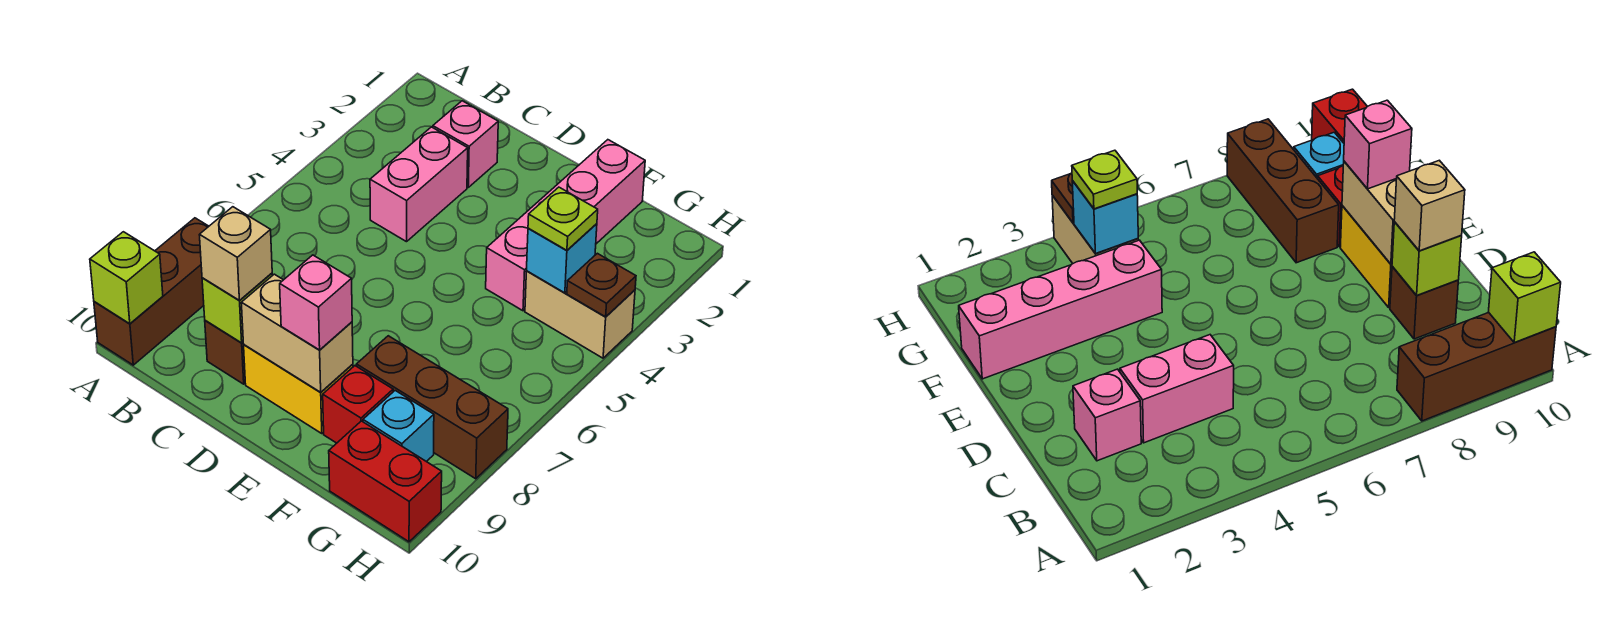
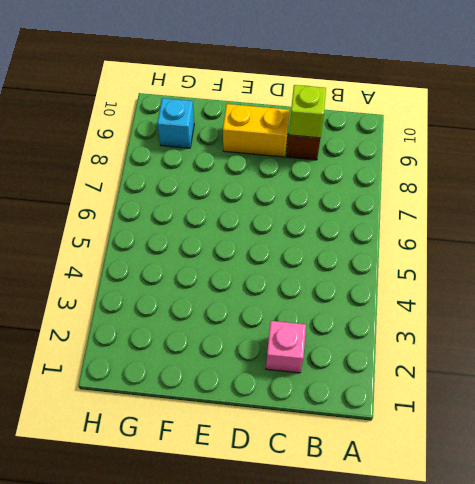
none -> brown 1x3 brick [94,218,209,365]
none -> pink 1x2 brick [370,127,468,242]
none -> pink 1x4 brick [486,140,645,311]

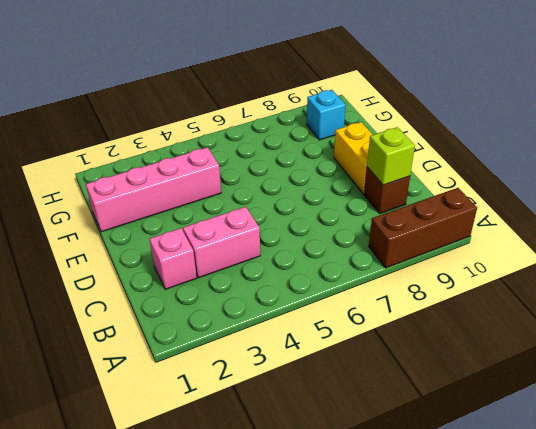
none -> brown 1x3 brick [356,336,508,479]
none -> red 1x1 brick [323,366,393,443]
none -> tan 1x2 brick [525,271,635,358]

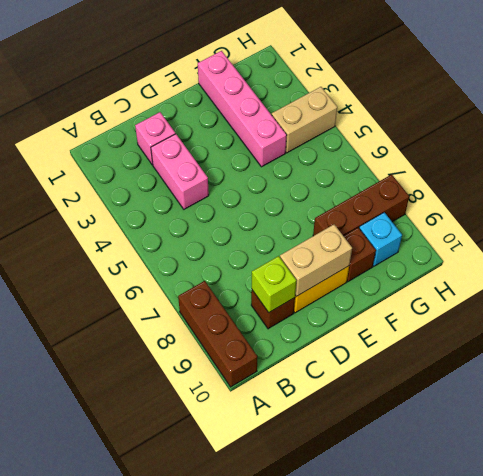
brown 1x1 brick [344,228,376,282] -> red 1x1 brick [323,366,393,443]
none -> red 1x2 brick [329,421,442,542]
none -> lime 1x1 brick [90,232,163,324]
none -> cyan 1x1 brick [527,224,597,293]

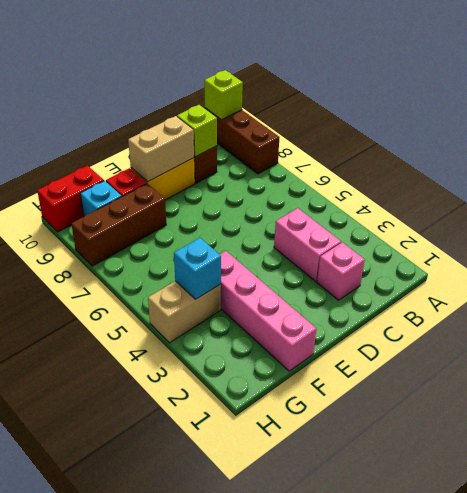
none -> brown 1x1 plate [567,253,636,317]
none -> tan 1x1 brick [200,207,272,300]
none -> pink 1x1 brick [280,255,352,350]

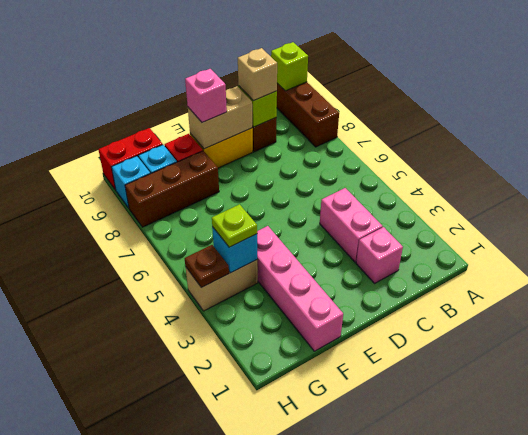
cyan 1x1 brick [112,156,150,208] -> none

